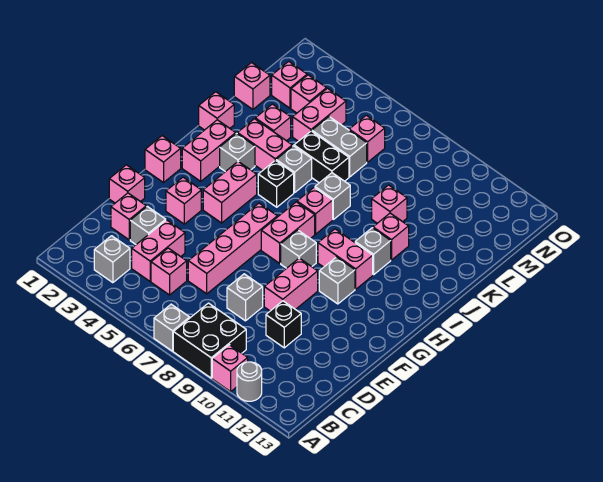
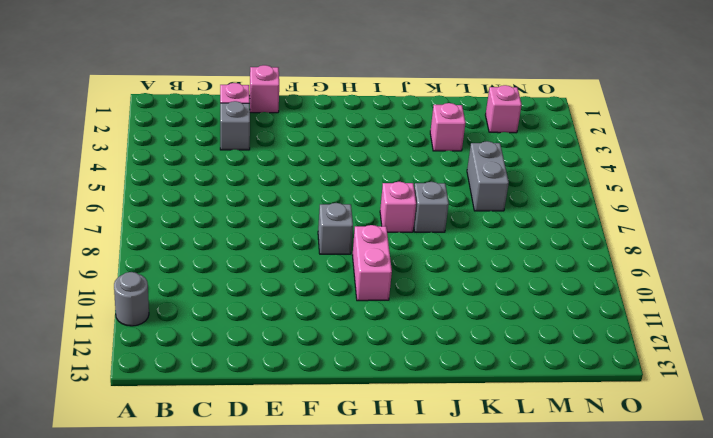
none -> grey 1x1 brick [154,304,190,351]
none -> black 2x2 brick [173,303,246,378]
none -> pink 1x1 brick [212,345,248,392]
none -> grey 1x1 brick [94,236,130,283]

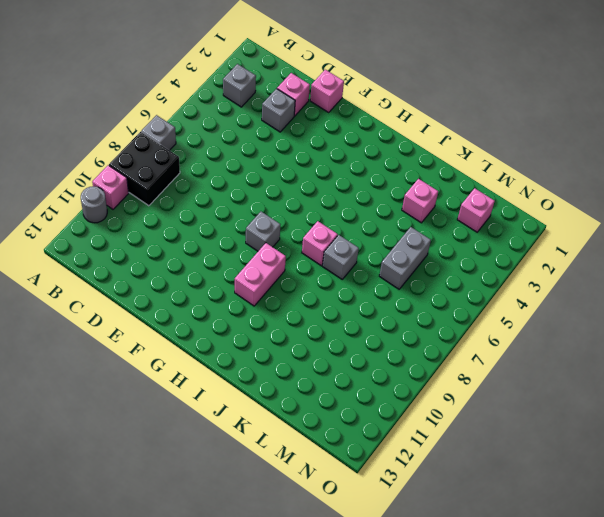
none -> pink 1x2 brick [132,220,185,281]
none -> pink 1x1 brick [151,248,187,295]
none -> pink 1x4 brick [188,203,277,294]
none -> grey 1x1 brick [227,274,263,321]

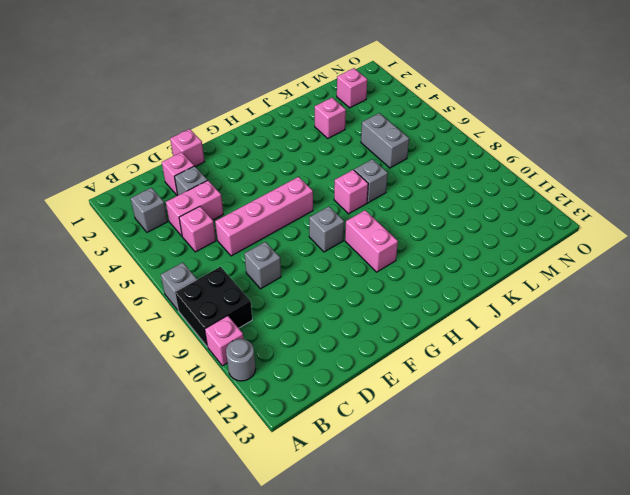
none -> black 1x1 brick [266,301,301,348]
none -> pink 1x2 brick [264,258,318,311]
none -> pink 1x1 brick [166,177,201,224]
none -> pink 1x1 brick [145,136,181,183]

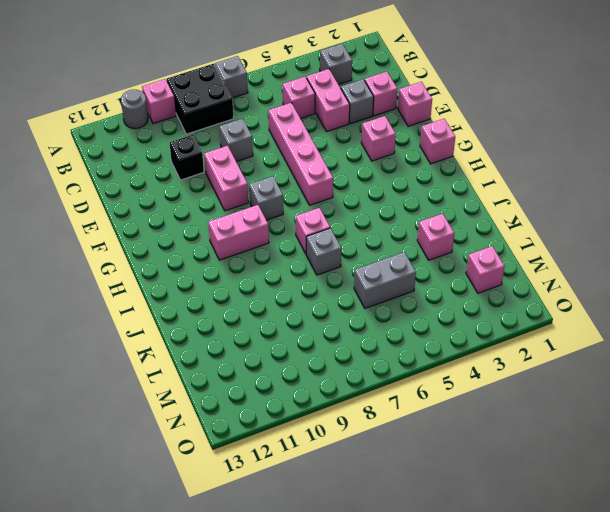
none -> pink 1x2 brick [203,162,257,223]
none -> pink 1x2 brick [261,202,315,263]
none -> grey 1x1 brick [319,257,355,304]
none -> pink 1x2 brick [182,120,236,181]

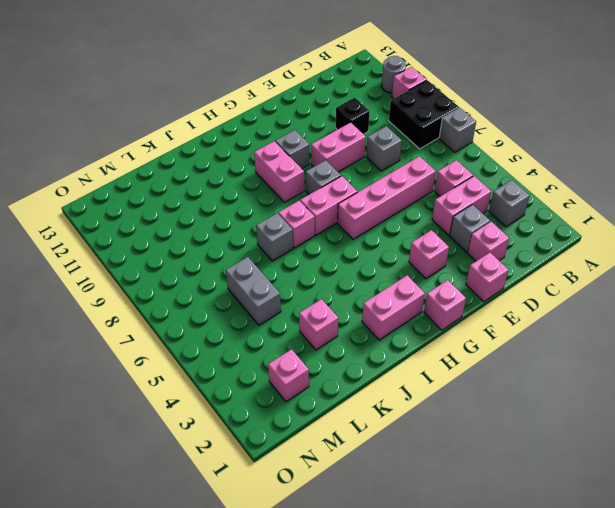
none -> pink 1x2 brick [203,162,257,223]
none -> grey 1x1 brick [220,133,255,172]
none -> black 1x1 brick [258,160,294,207]
none -> grey 1x1 brick [355,228,391,275]

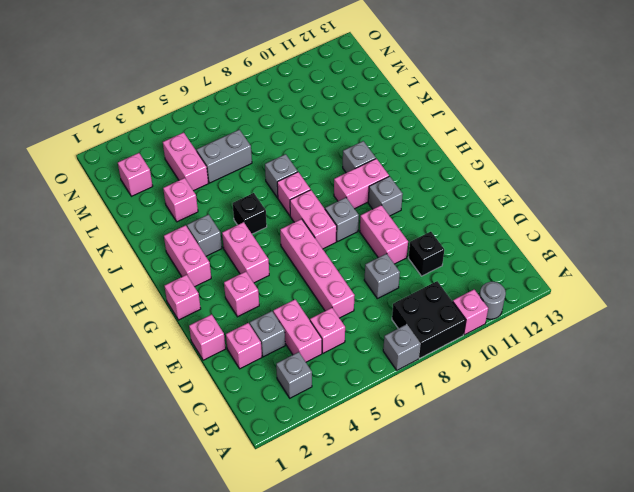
none -> pink 1x1 brick [199,92,234,130]
none -> pink 1x2 brick [237,119,292,170]
none -> grey 1x1 brick [276,146,312,193]
none -> pink 1x1 brick [373,213,409,260]

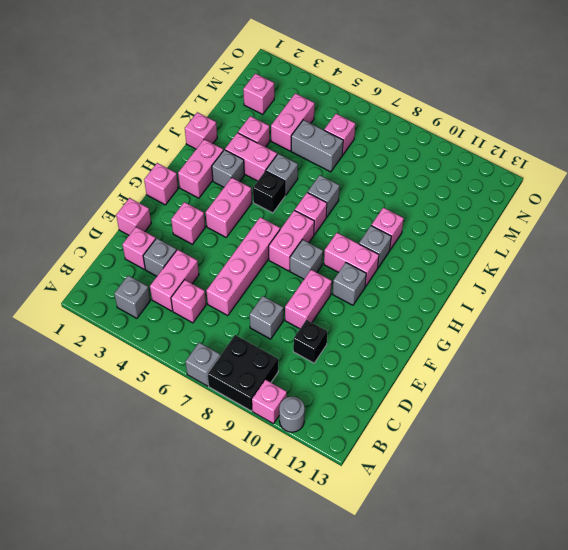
none -> black 1x2 brick [294,131,349,183]
none -> pink 1x1 brick [372,185,407,223]
none -> pink 1x1 brick [234,63,270,109]
none -> pink 1x1 brick [291,75,327,113]

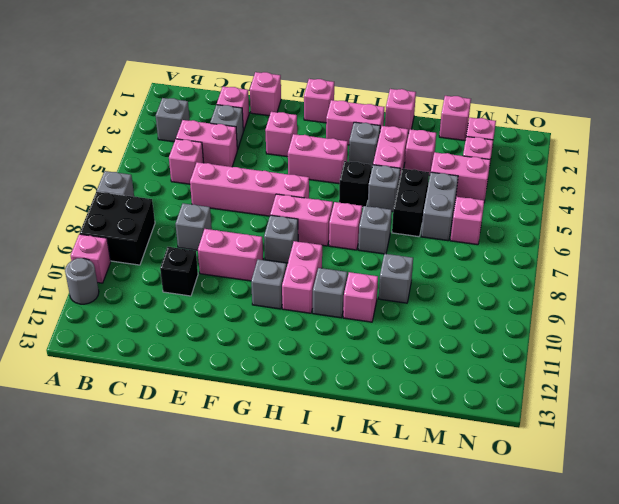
grey 1x1 brick [379,254,413,303] -> pink 1x1 brick [372,185,407,223]

